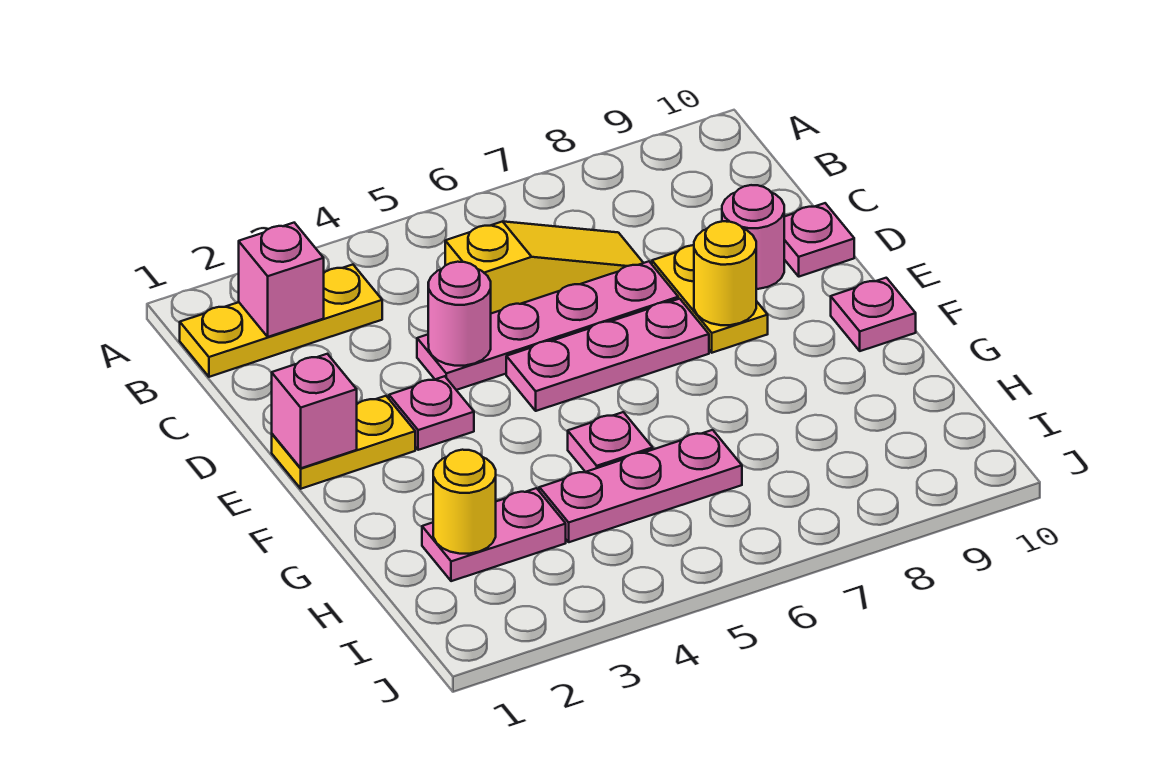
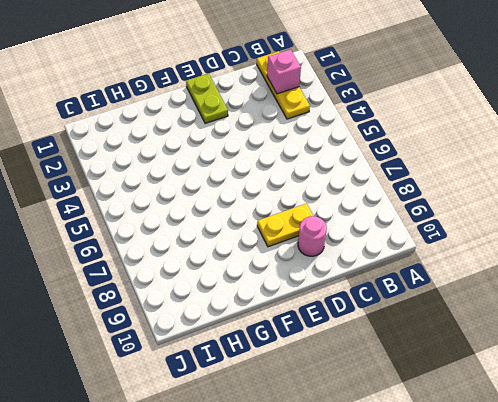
lime 1x2 plate [186,74,228,124] -> yellow 1x2 plate [272,396,415,489]
none -> yellow 1x3 slope [445,221,643,313]
none -> pink 1x4 plate [417,261,678,390]
none -> pink 1x1 plate [784,203,854,277]

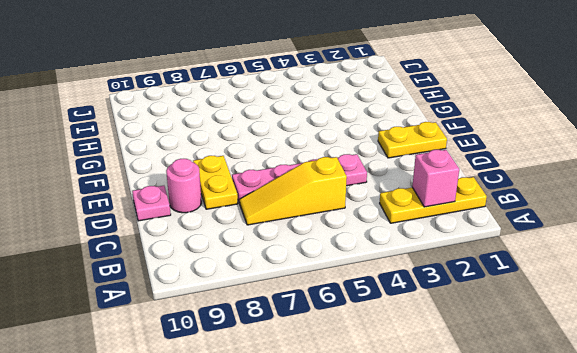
none -> pink 1x1 plate [389,376,474,450]
none -> pink 1x3 plate [506,299,709,411]
none -> pink 1x1 plate [831,278,916,351]

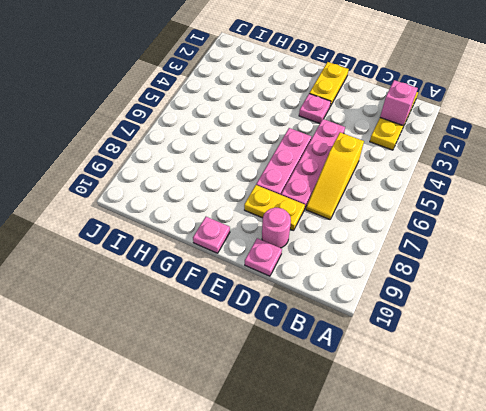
none -> pink 1x1 plate [568,412,653,472]
none -> pink 1x2 plate [422,488,566,581]
none -> pink 1x3 plate [539,430,742,542]

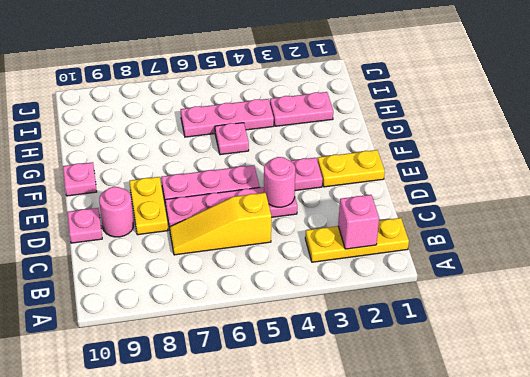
none -> pink 1x1 brick [272,354,357,468]
none -> yellow 1x1 round brick [694,221,756,325]
none -> yellow 1x1 round brick [433,450,496,554]

